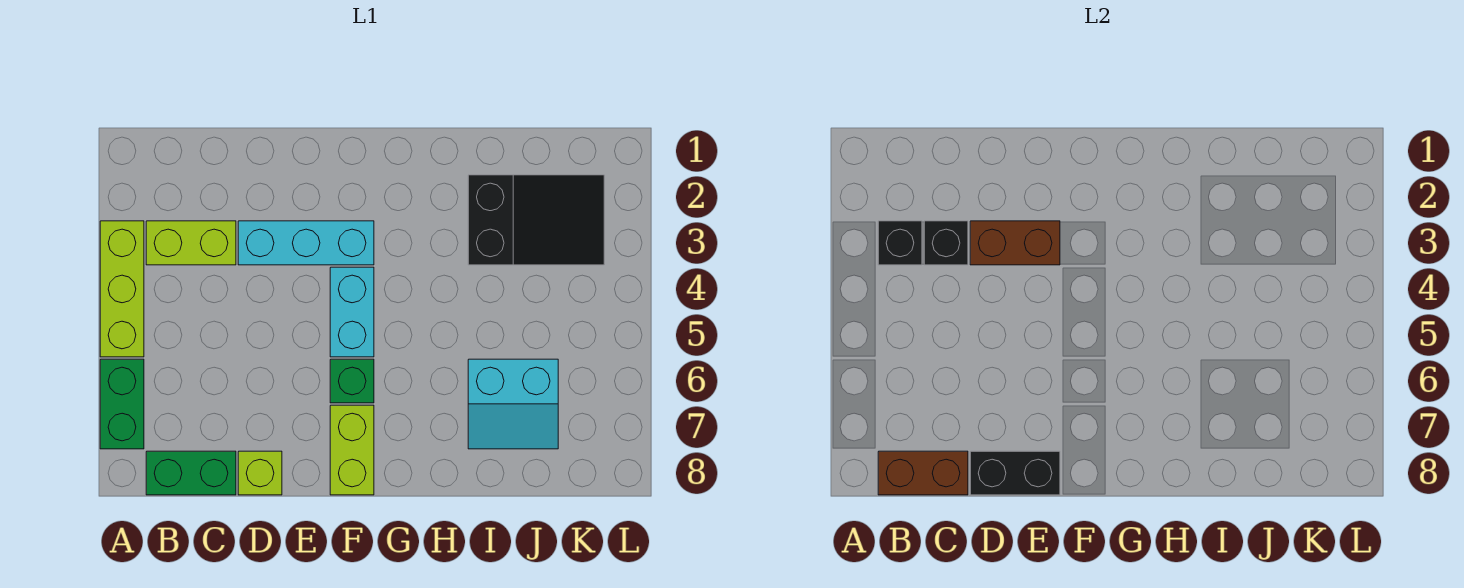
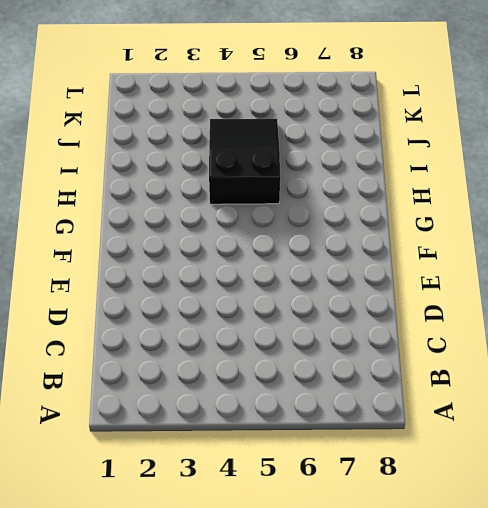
black 2x3 slope [209,119,280,204] -> black 2x3 slope moved to [468,175,604,265]
none -> lime 1x3 brick [100,221,144,357]
none -> green 1x2 brick [100,359,144,449]
none -> lime 1x2 brick [146,221,236,265]

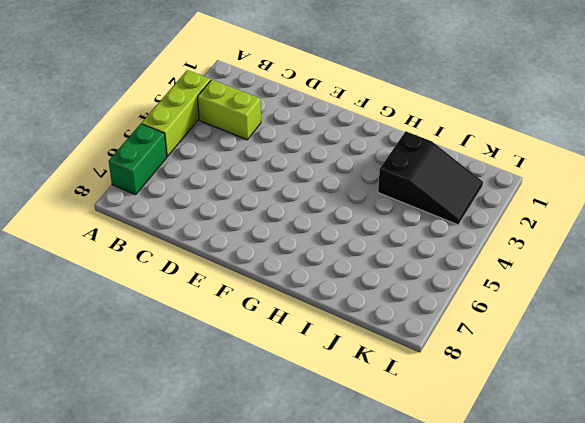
none -> green 1x2 brick [146,451,236,495]
none -> cyan 1x3 brick [238,221,374,265]
none -> lime 1x1 brick [238,451,282,495]

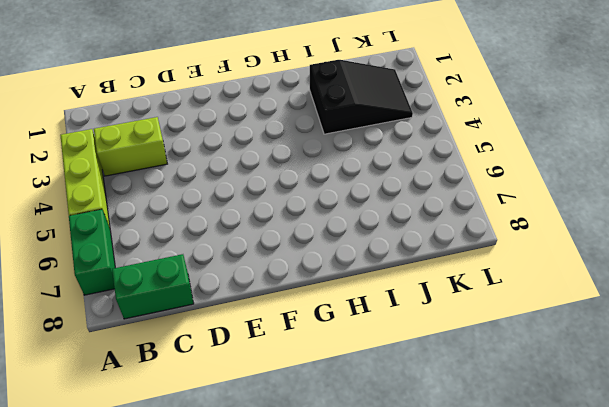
none -> cyan 1x3 brick [238,221,374,265]
none -> lime 1x1 brick [238,451,282,495]
none -> cyan 1x2 brick [330,267,374,357]

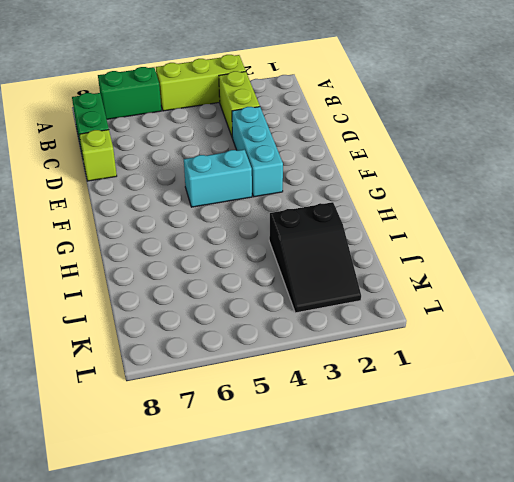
none -> green 1x1 brick [330,359,374,403]
none -> lime 1x2 brick [330,405,374,495]
none -> cyan 2x2 slope [468,359,558,449]

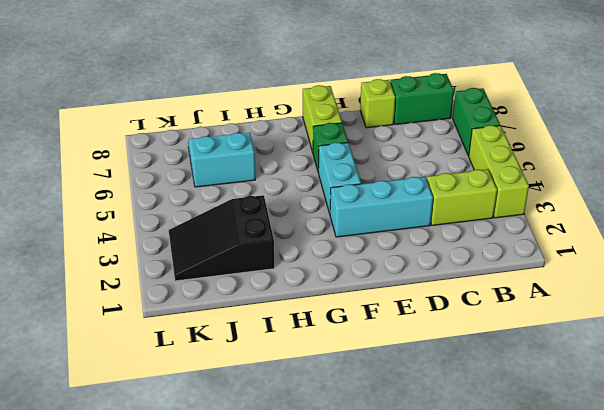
none -> black 1x1 brick [878,221,922,265]
none -> brown 1x2 brick [878,451,968,495]
none -> black 1x1 brick [924,221,968,265]

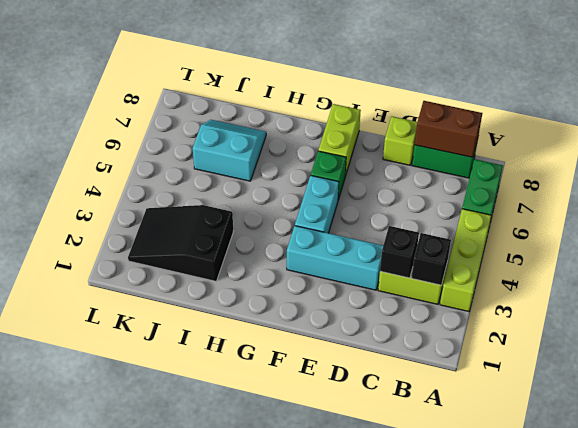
none -> brown 1x2 brick [970,221,1060,265]
none -> black 1x2 brick [970,451,1060,495]

